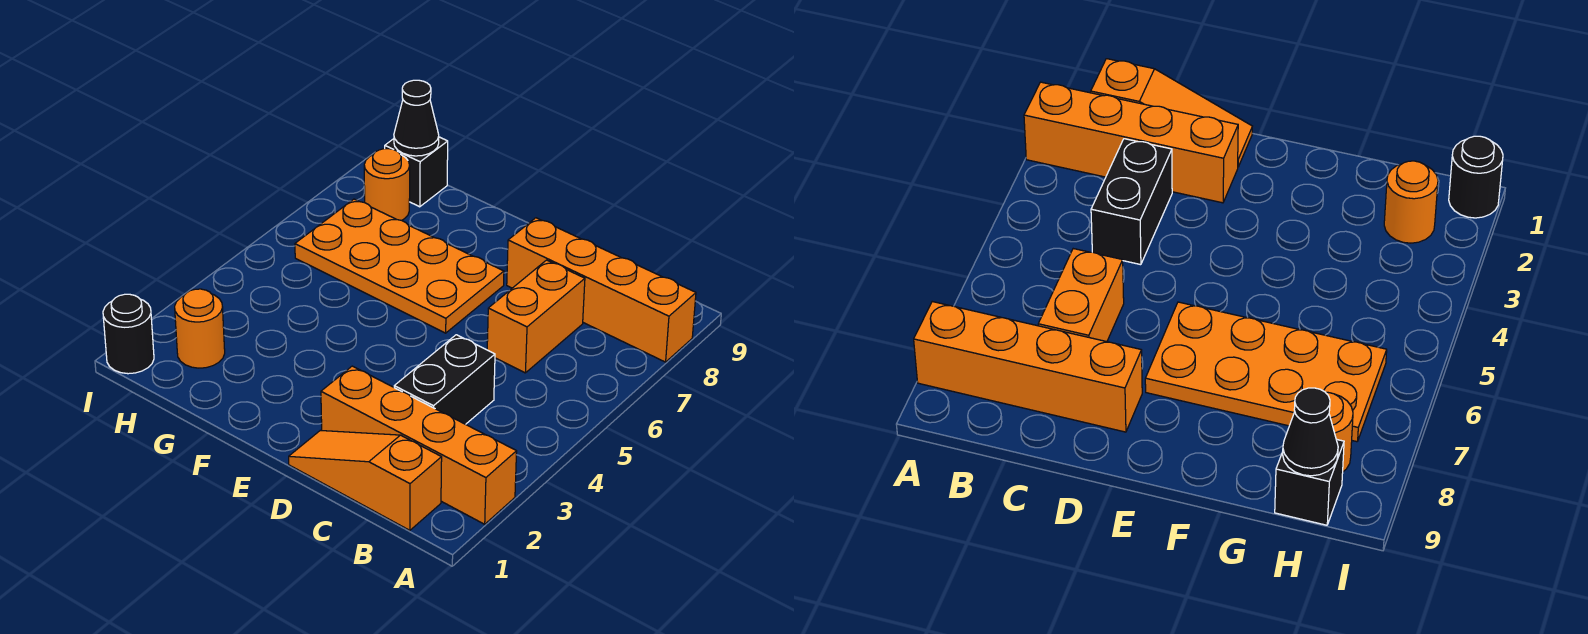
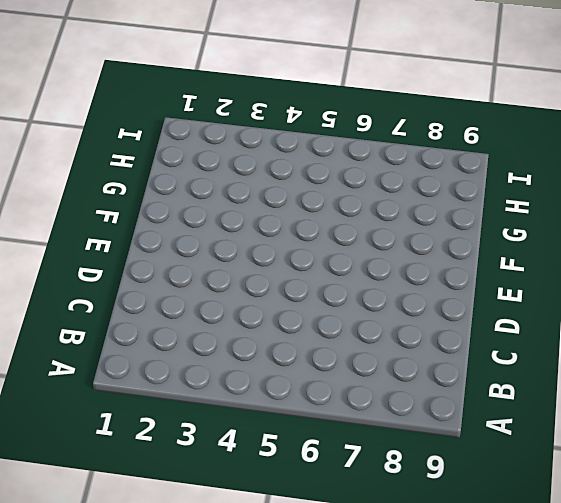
none -> orange 1x4 brick [321,366,517,524]
none -> orange 1x4 brick [507,218,696,362]

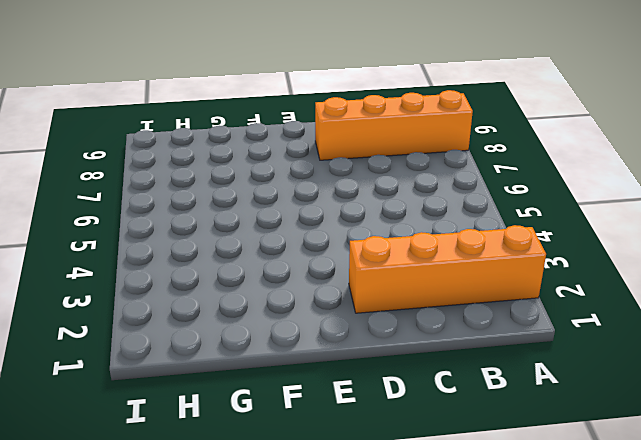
none -> orange 1x3 slope [289,431,442,530]
none -> black 1x2 brick [394,335,495,424]

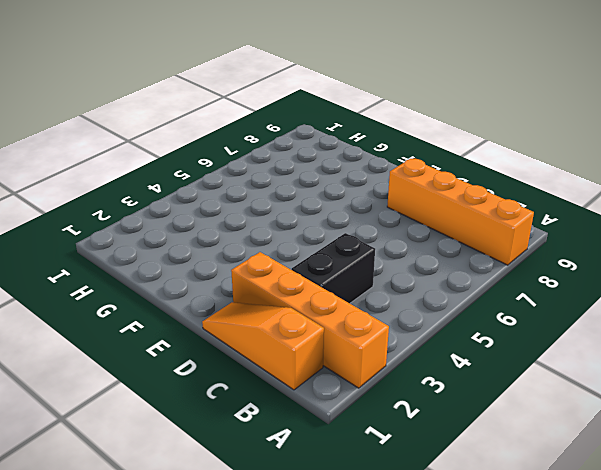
none -> orange 1x2 brick [487,260,585,373]
none -> orange 2x4 plate [295,199,504,333]

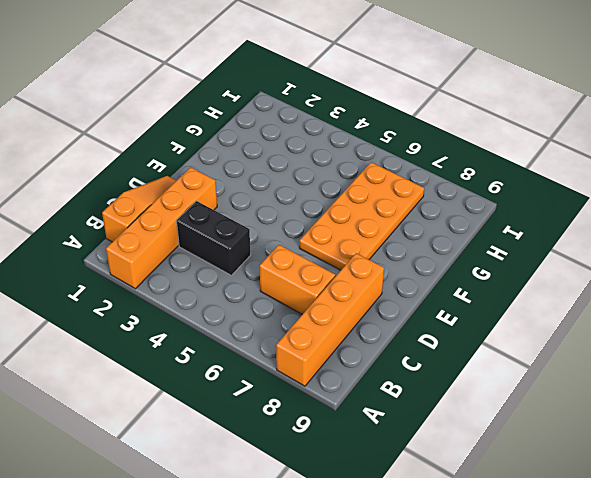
none -> orange 1x1 round brick [175,289,225,368]
none -> orange 1x1 round brick [364,149,410,220]

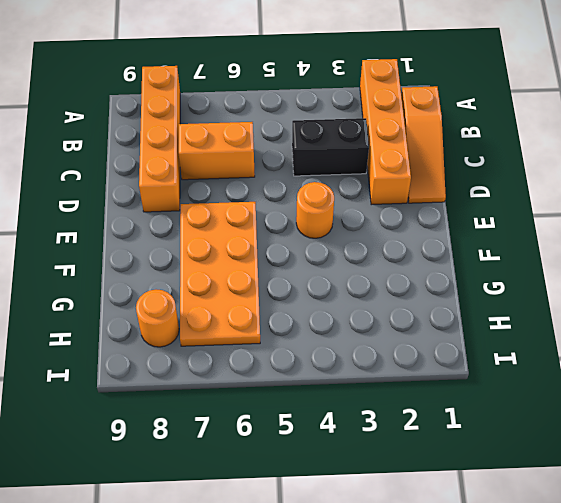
orange 1x1 round brick [296,182,334,238] -> orange 1x1 round brick moved to [175,289,225,368]
none -> black 1x1 brick [385,137,448,207]
none -> black 1x1 round brick [103,294,154,374]

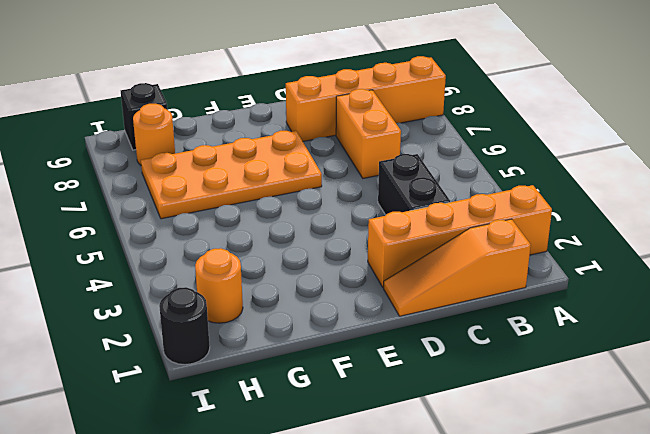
none -> black 1x1 cone [394,80,439,156]

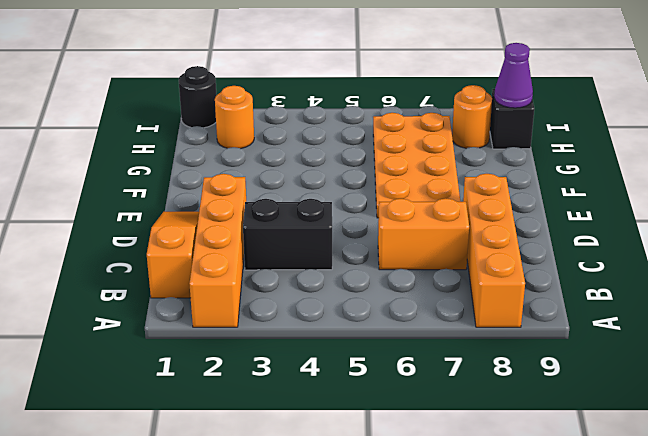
purple 1x1 cone [494,43,533,108] -> black 1x1 cone [394,80,439,156]

